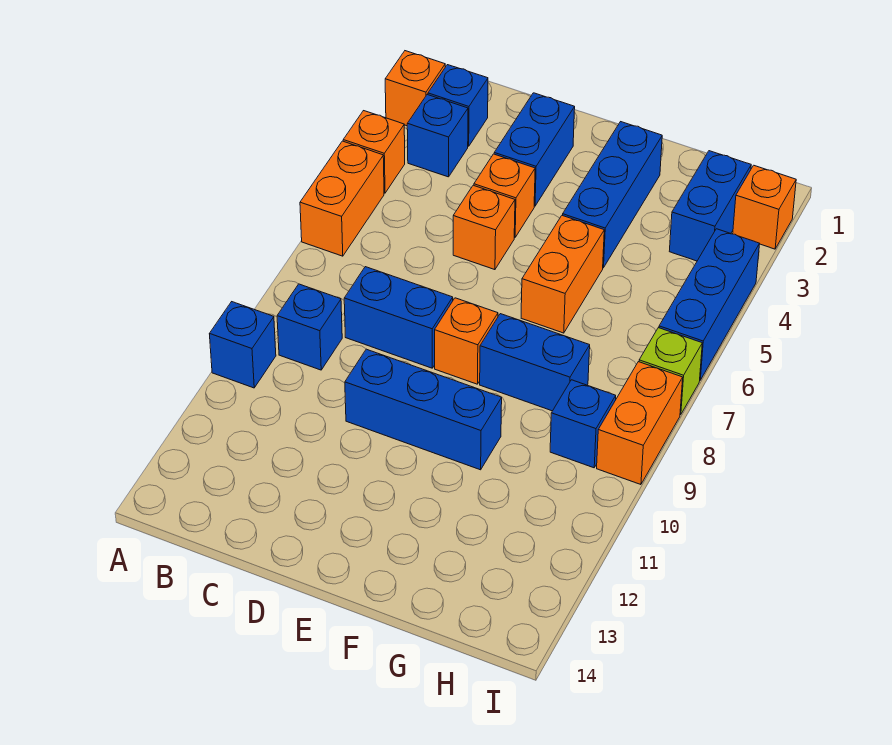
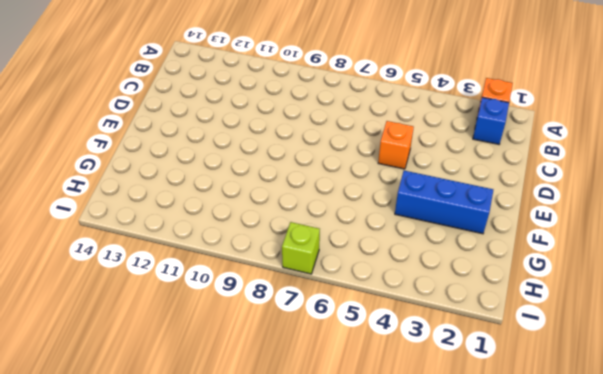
none -> orange 1x1 brick [343,111,405,193]
none -> orange 1x2 brick [300,141,384,256]
none -> blue 1x1 brick [210,302,276,388]

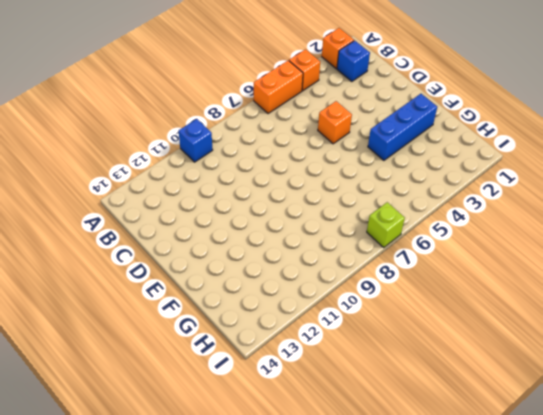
none -> blue 1x1 brick [407,95,468,177]
none -> blue 1x1 brick [277,284,342,370]
none -> blue 1x2 brick [344,267,453,368]

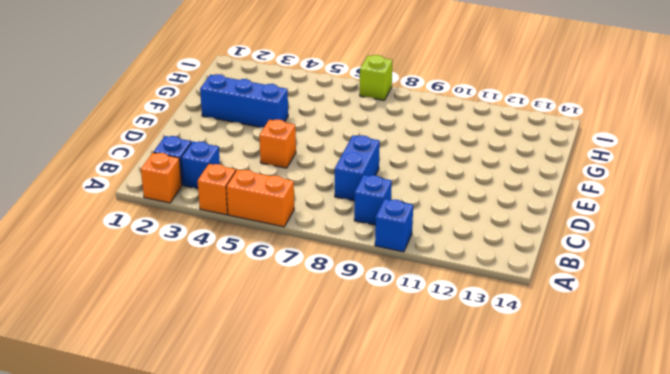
none -> blue 1x2 brick [494,93,575,206]
none -> orange 1x1 brick [474,154,535,238]
none -> blue 1x3 brick [345,349,502,470]

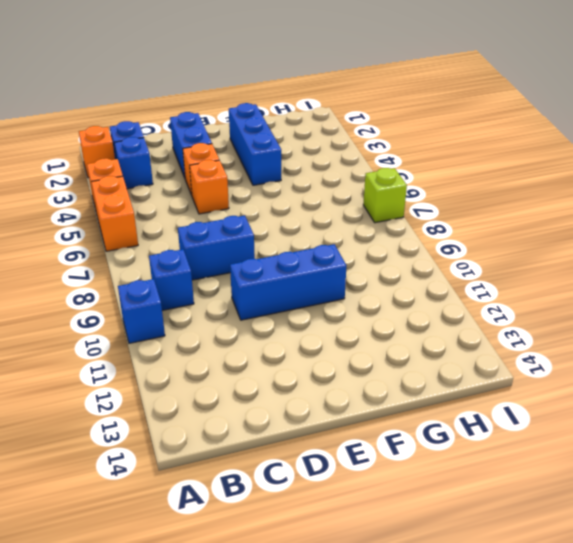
none -> orange 1x1 brick [435,298,498,384]
none -> orange 1x2 brick [521,215,604,333]
none -> blue 1x2 brick [480,314,590,411]

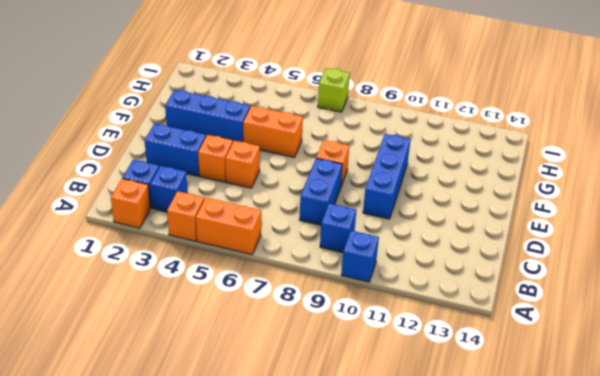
none -> blue 1x2 brick [480,314,590,411]
none -> blue 1x2 brick [669,151,751,261]
none -> blue 1x1 brick [550,380,616,468]

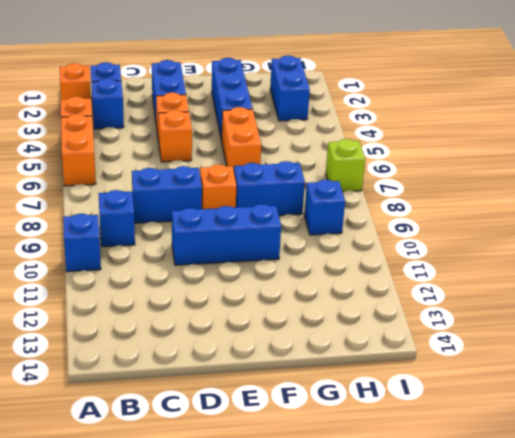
none -> orange 1x1 brick [733,165,796,249]
none -> blue 1x3 brick [659,229,760,380]
none -> orange 1x2 brick [597,362,683,485]

